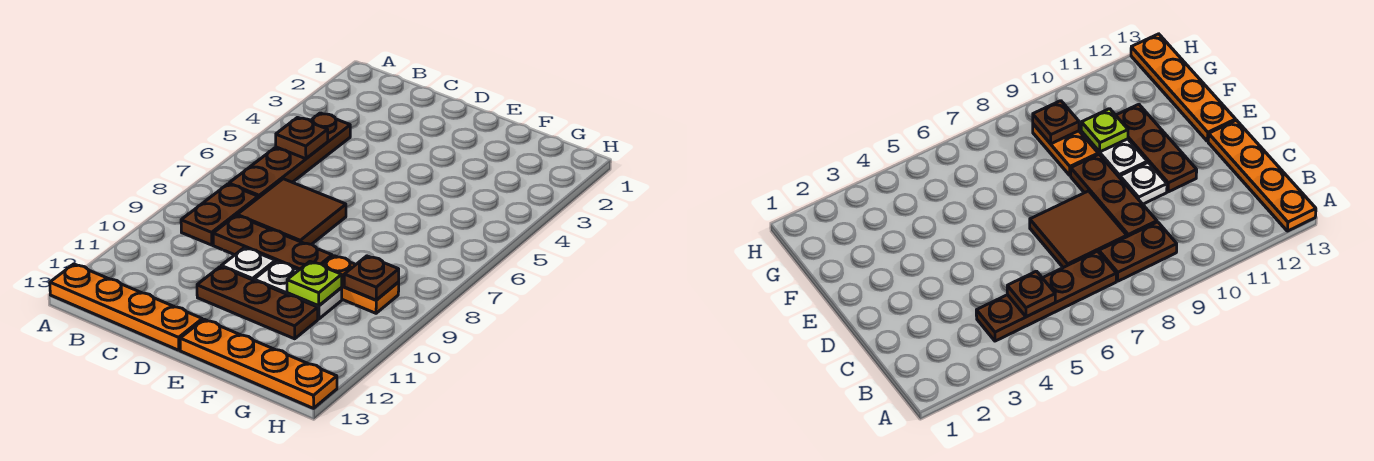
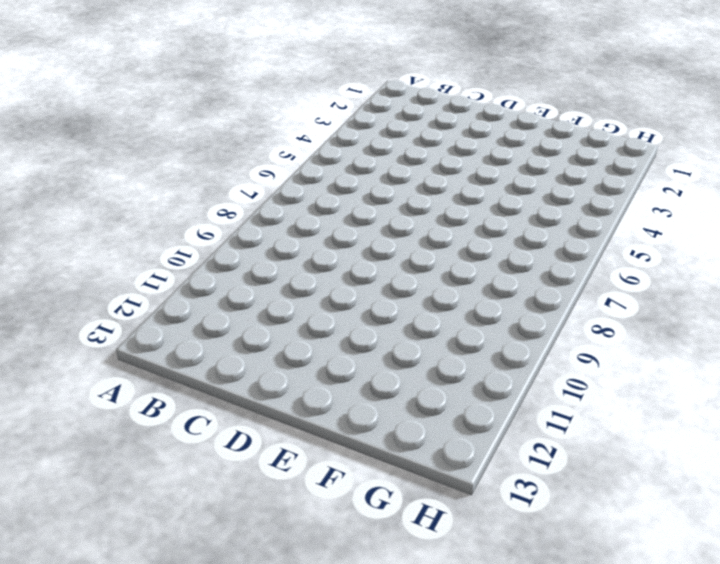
none -> orange 1x4 plate [50,264,202,350]
none -> brown 1x4 plate [229,113,350,198]
none -> brown 1x2 plate [181,184,258,245]

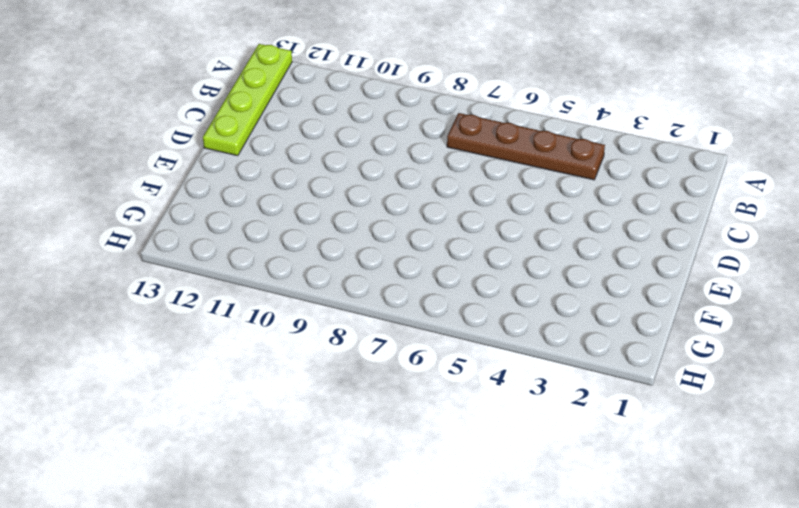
lime 1x4 plate [203,44,292,156] -> orange 1x4 plate [50,264,202,350]
none -> brown 1x2 plate [181,184,258,245]
none -> brown 2x2 tile [237,179,346,244]
none -> brown 1x3 plate [213,216,332,270]

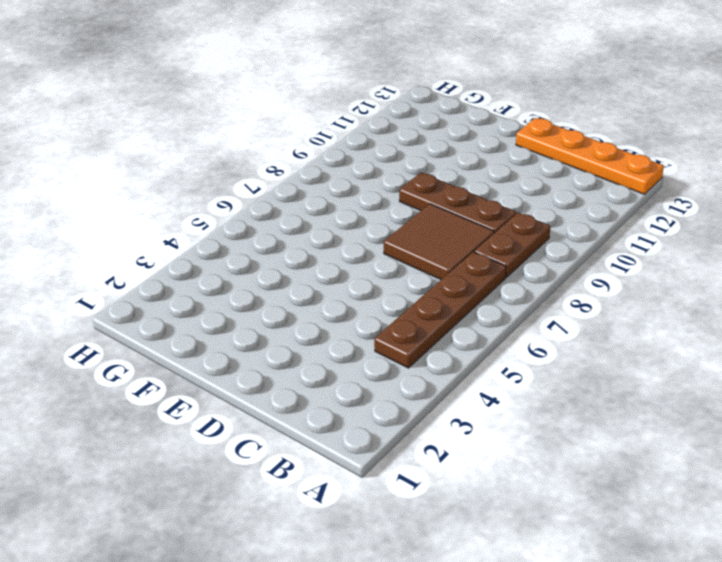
none -> white 1x1 plate [221,248,275,280]
none -> brown 1x3 plate [197,267,318,339]
none -> white 1x2 plate [254,261,342,319]

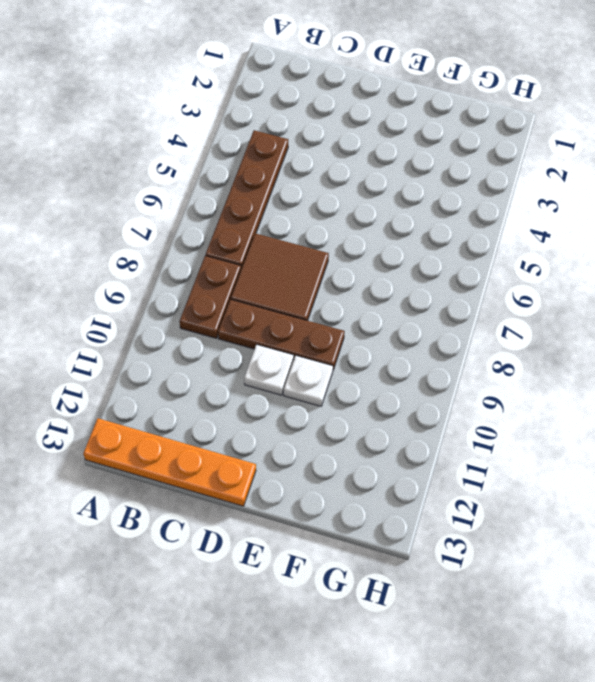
white 1x1 plate [284,356,333,406] -> white 1x2 plate [254,261,342,319]
none -> brown 1x3 plate [197,267,318,339]
none -> orange 1x4 plate [180,319,337,408]
none -> orange 1x2 plate [323,256,399,313]

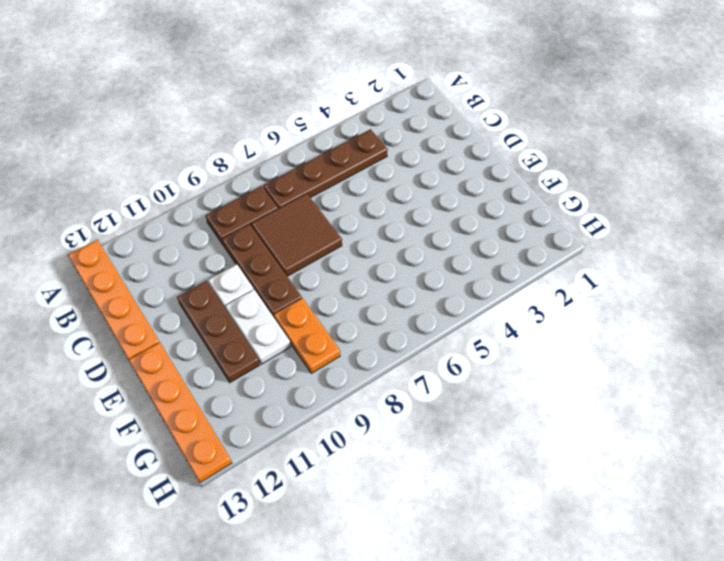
none -> brown 1x1 plate [276,118,328,159]
none -> lime 1x1 plate [287,262,342,306]
none -> brown 1x1 plate [344,256,399,300]

